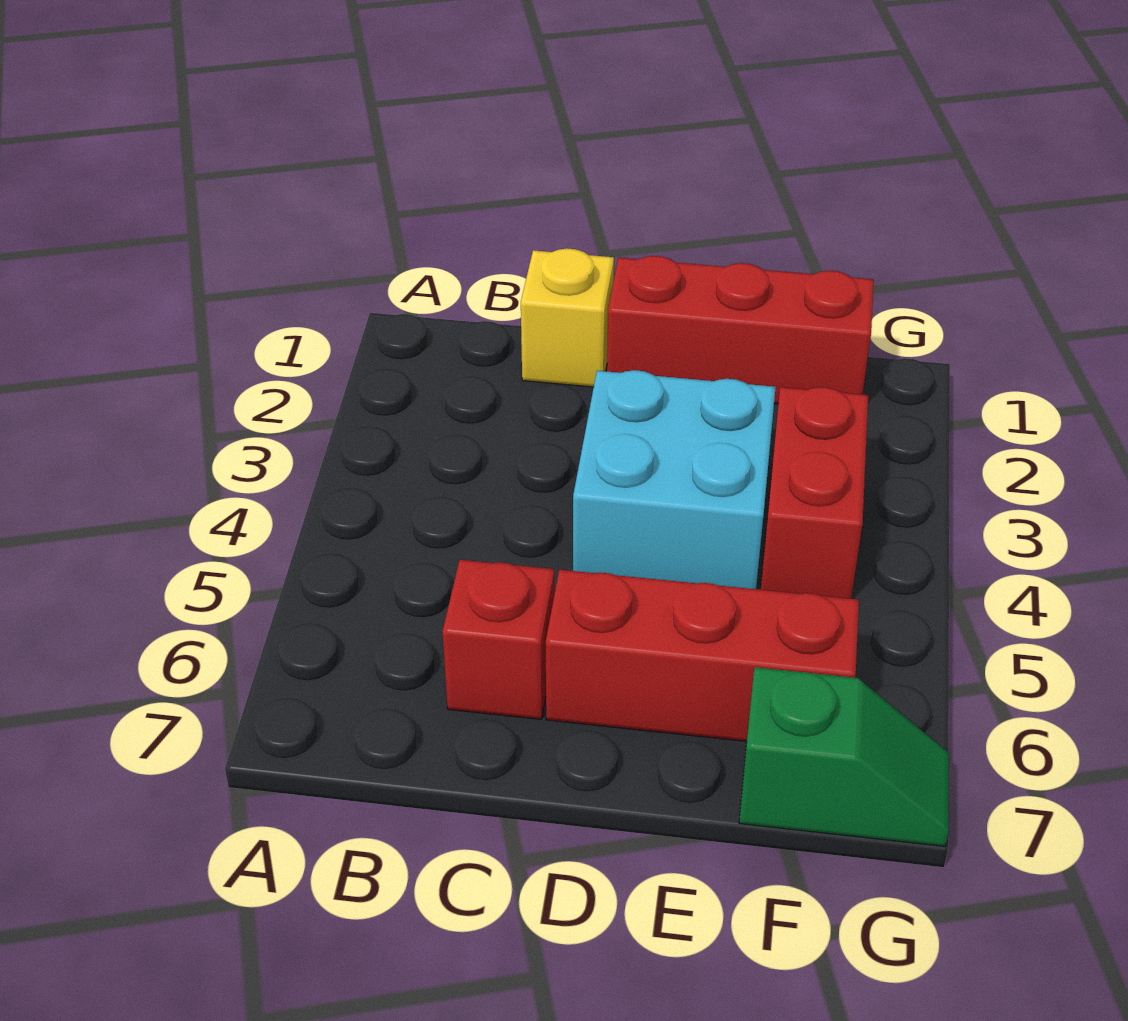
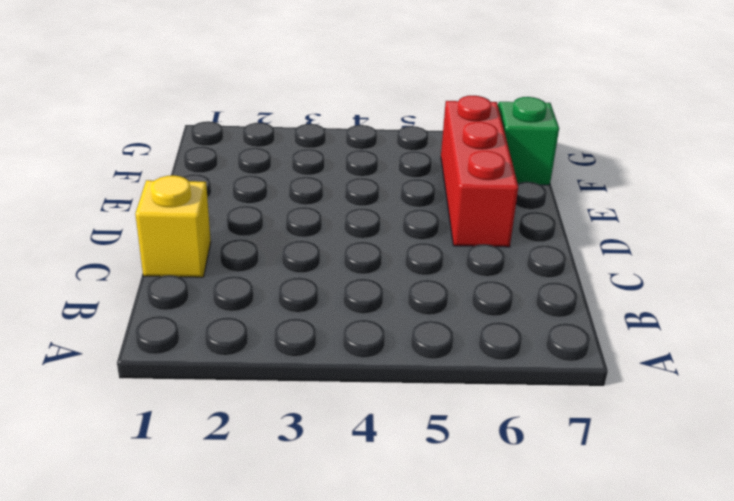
none -> red 1x1 brick [443,560,554,719]
none -> red 1x3 brick [607,256,874,404]

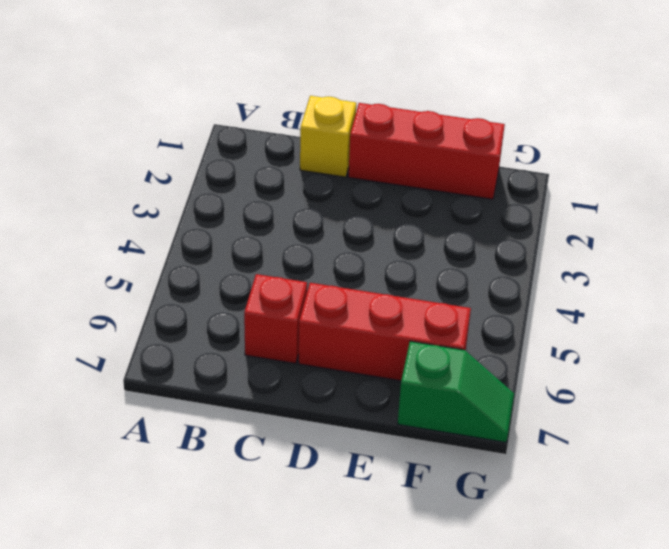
none -> cyan 2x2 brick [573,370,776,589]
none -> red 1x2 brick [761,387,868,599]

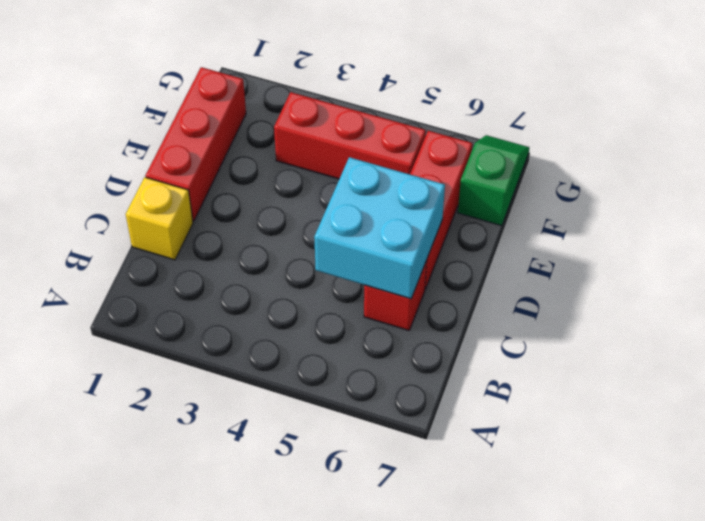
cyan 2x2 brick [314,157,445,299] -> cyan 2x2 brick moved to [573,370,776,589]
red 1x3 brick [274,92,426,179] -> red 1x2 brick [761,387,868,599]

